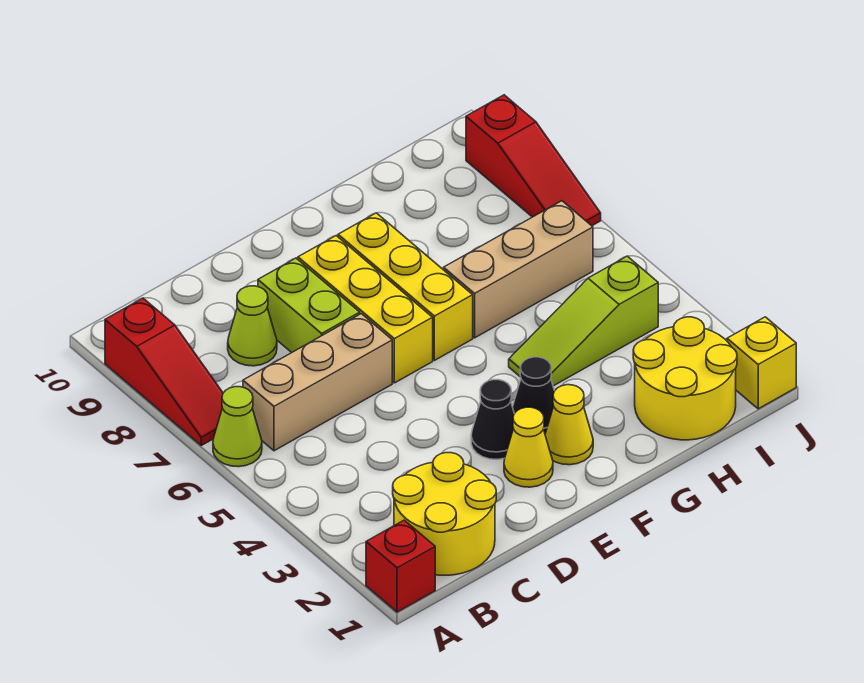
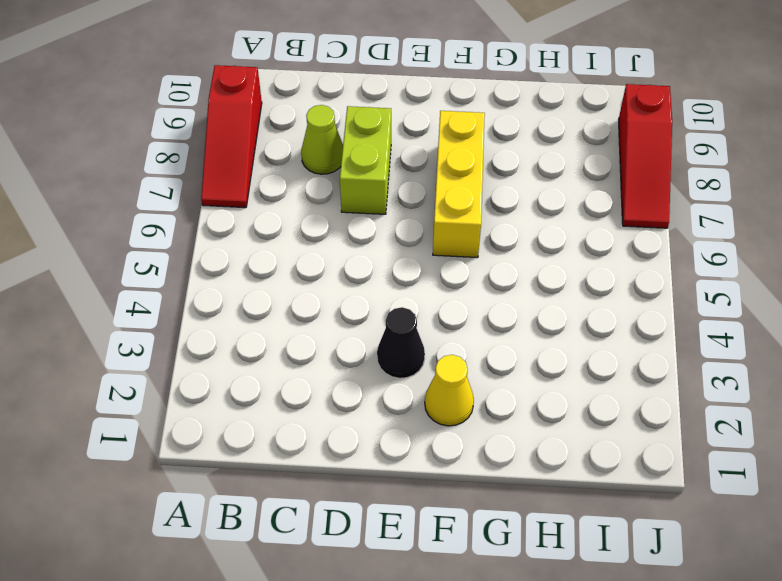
none -> red 1x1 brick [366,520,435,612]
none -> lime 1x1 cone [213,387,262,467]
none -> yellow 2x2 round brick [393,453,496,575]

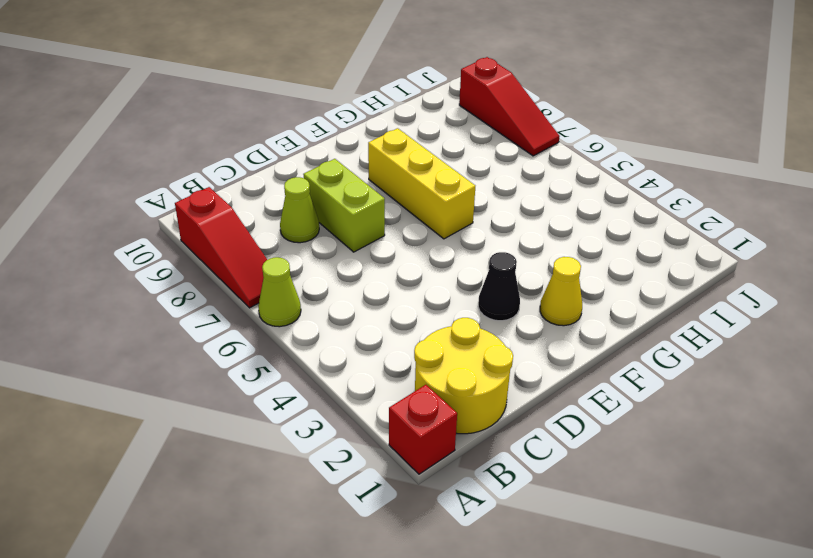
none -> tan 1x3 brick [243,314,392,451]
none -> yellow 1x1 cone [504,407,553,487]
none -> yellow 1x3 brick [298,236,433,383]

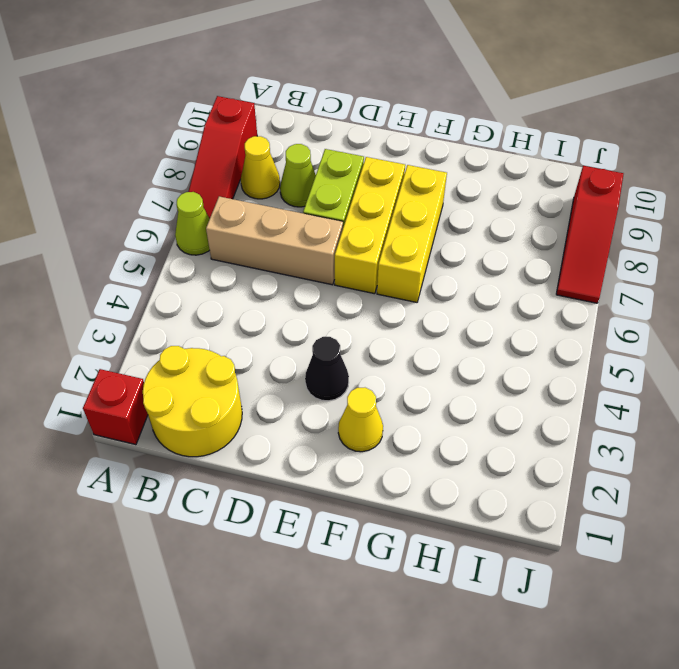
yellow 1x1 cone [241,136,280,199] -> yellow 1x1 cone moved to [504,407,553,487]
none -> black 1x1 cone [513,357,554,434]
none -> lime 1x3 slope [509,256,658,386]
none -> tan 1x3 brick [444,201,593,338]

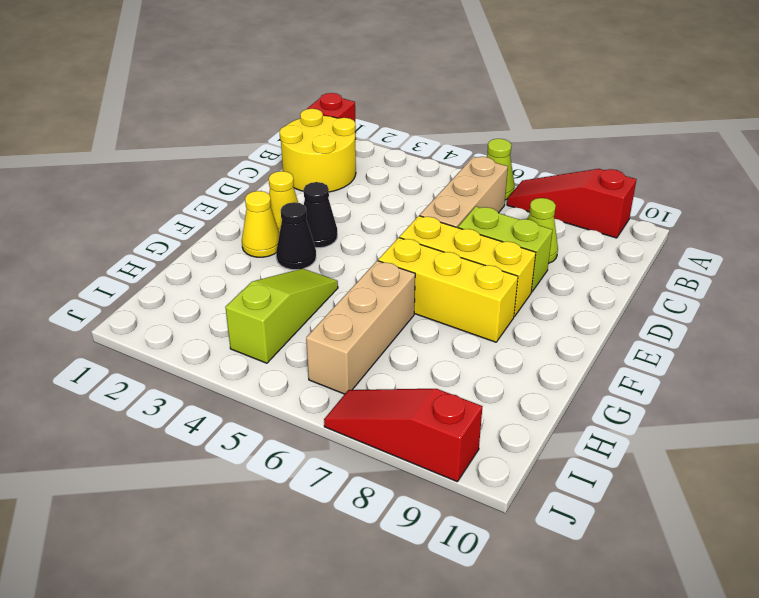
none -> yellow 2x2 round brick [633,317,737,440]
none -> yellow 1x1 brick [727,317,796,409]

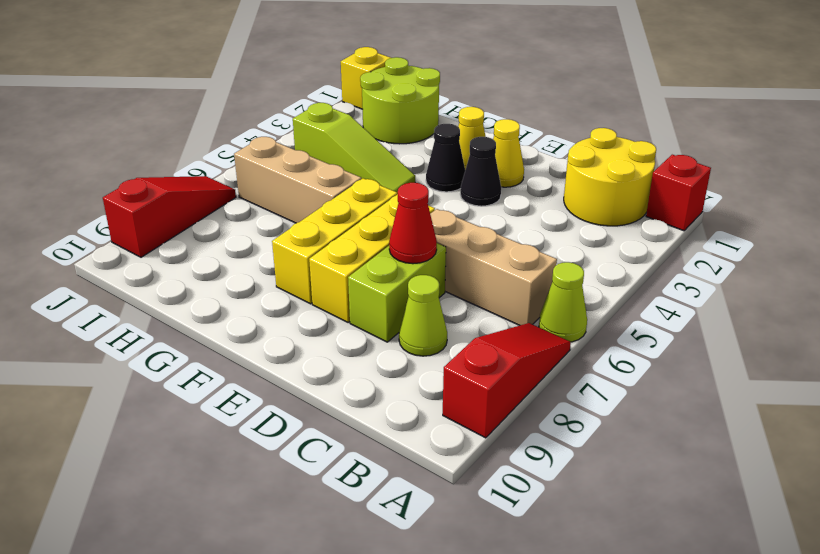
red 1x1 cone [389,183,437,264] -> none
lime 2x2 round brick [360,57,440,144] -> yellow 2x2 round brick [633,317,737,440]

